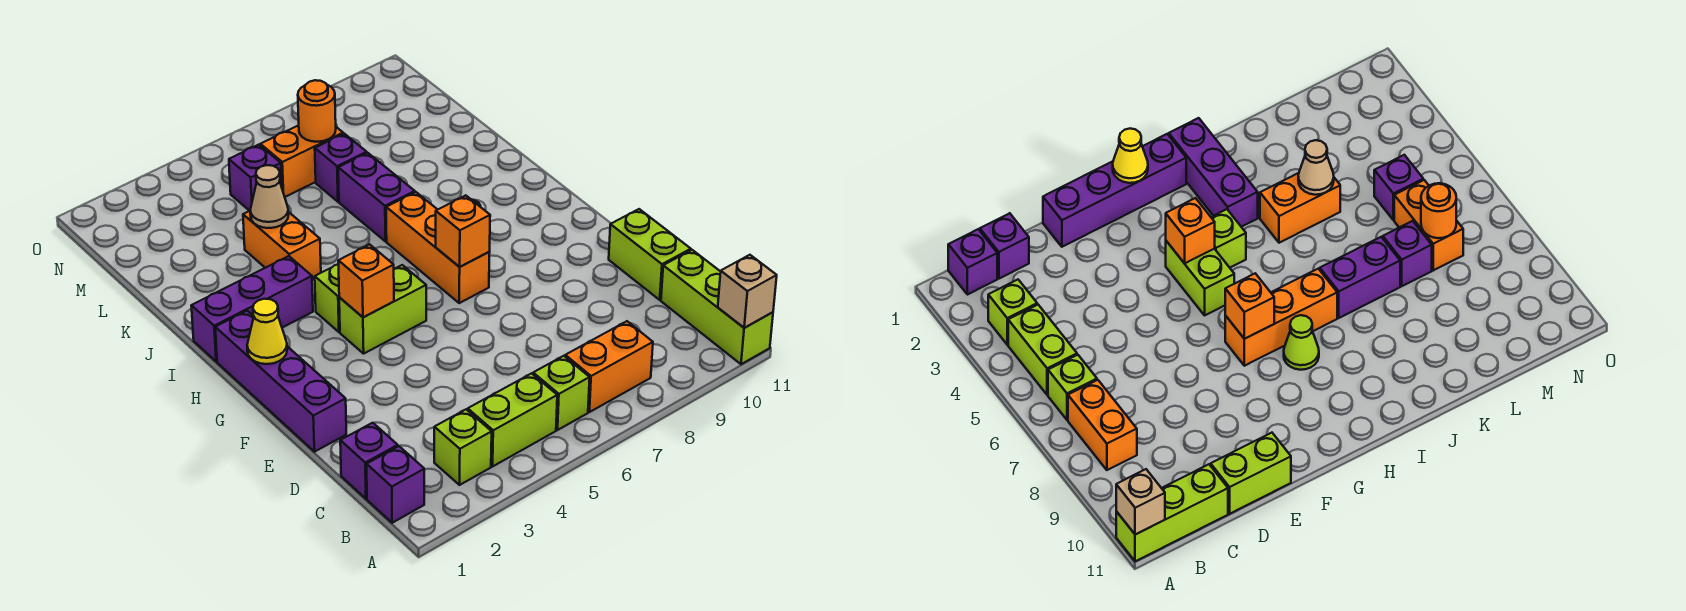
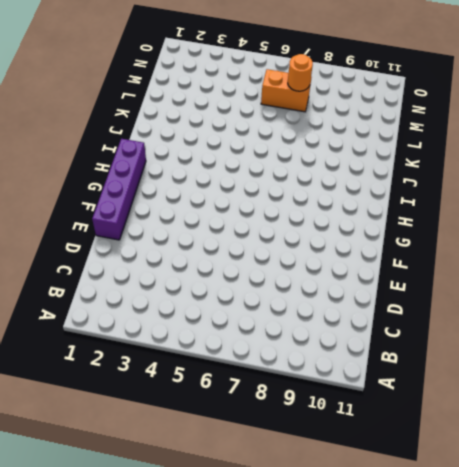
none -> lime 1x3 brick [661,250,773,364]
none -> purple 1x1 brick [367,446,424,523]
none -> lime 1x1 brick [434,410,492,485]

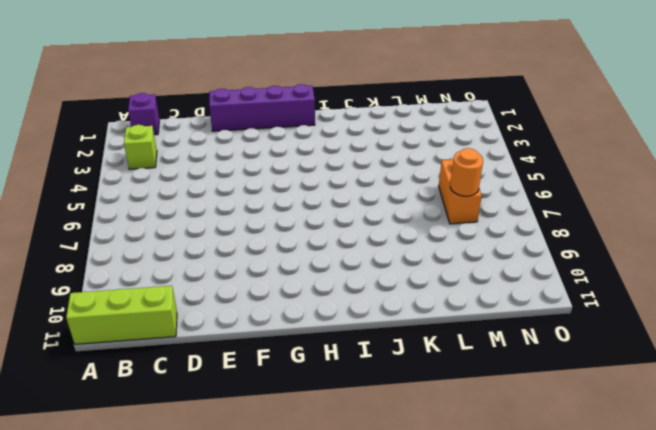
none -> lime 1x2 brick [468,373,557,466]
none -> lime 1x1 brick [533,356,590,430]
none -> orange 1x2 brick [565,321,653,412]

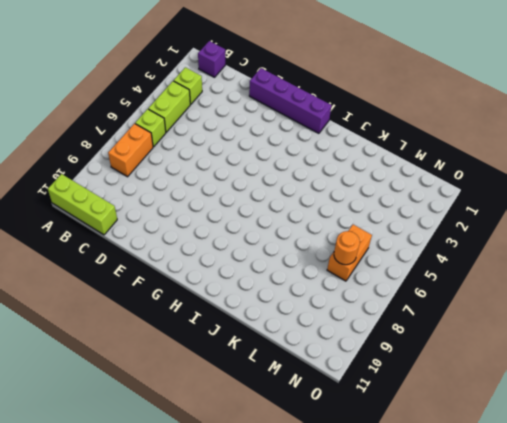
none -> purple 1x1 brick [340,423,398,499]
none -> lime 1x2 brick [609,209,691,300]
none -> lime 1x2 brick [339,265,426,354]

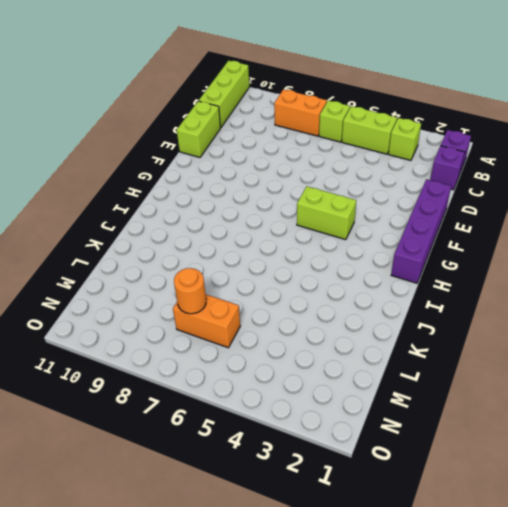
none -> orange 1x3 brick [386,192,490,303]
none -> lime 1x1 brick [315,264,340,332]
none -> lime 1x1 cone [1284,315,1319,370]

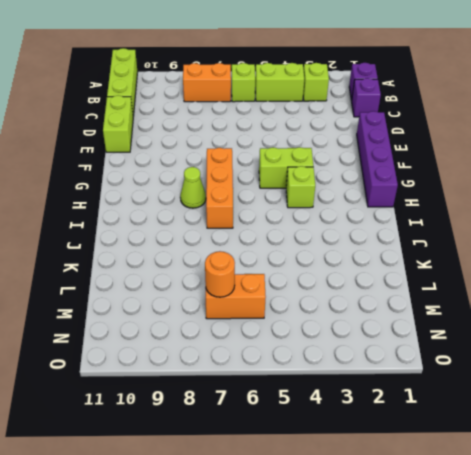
none -> purple 1x3 brick [191,256,313,362]
none -> orange 1x2 brick [243,211,321,279]
none -> purple 1x2 brick [338,153,415,241]

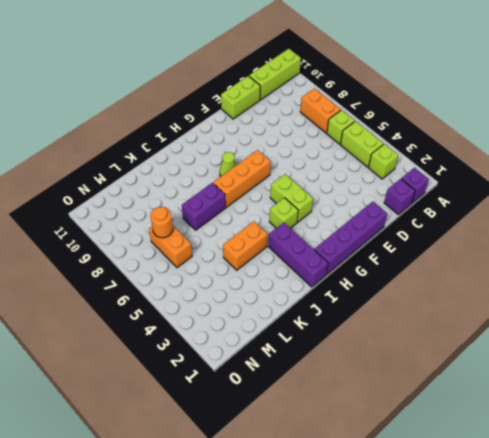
none -> purple 1x1 brick [315,134,367,202]
none -> purple 1x1 brick [229,145,282,211]
none -> tan 1x1 brick [718,255,777,328]

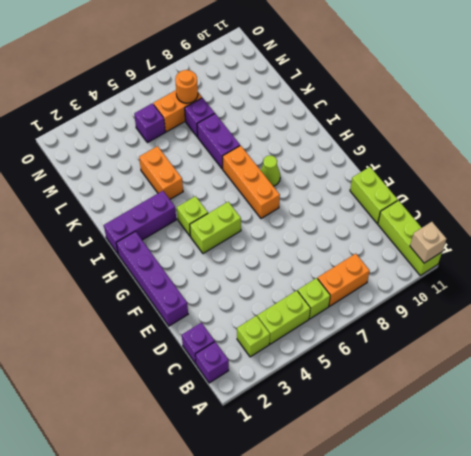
none -> yellow 1x1 cone [247,299,287,364]
none -> orange 1x1 brick [338,244,394,317]
none -> orange 1x1 brick [436,195,490,267]

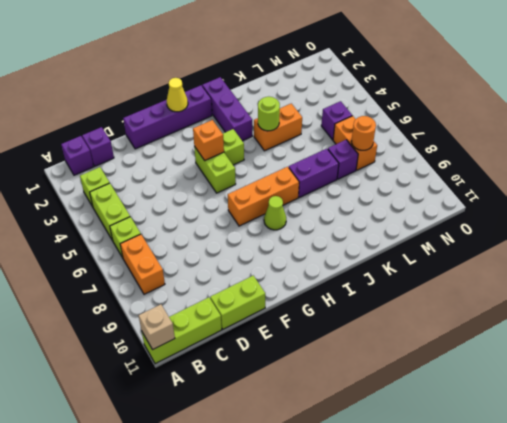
lime 1x1 round brick [258,97,280,131] -> none
none -> orange 1x1 brick [436,195,490,267]
none -> tan 1x1 cone [250,165,288,228]

